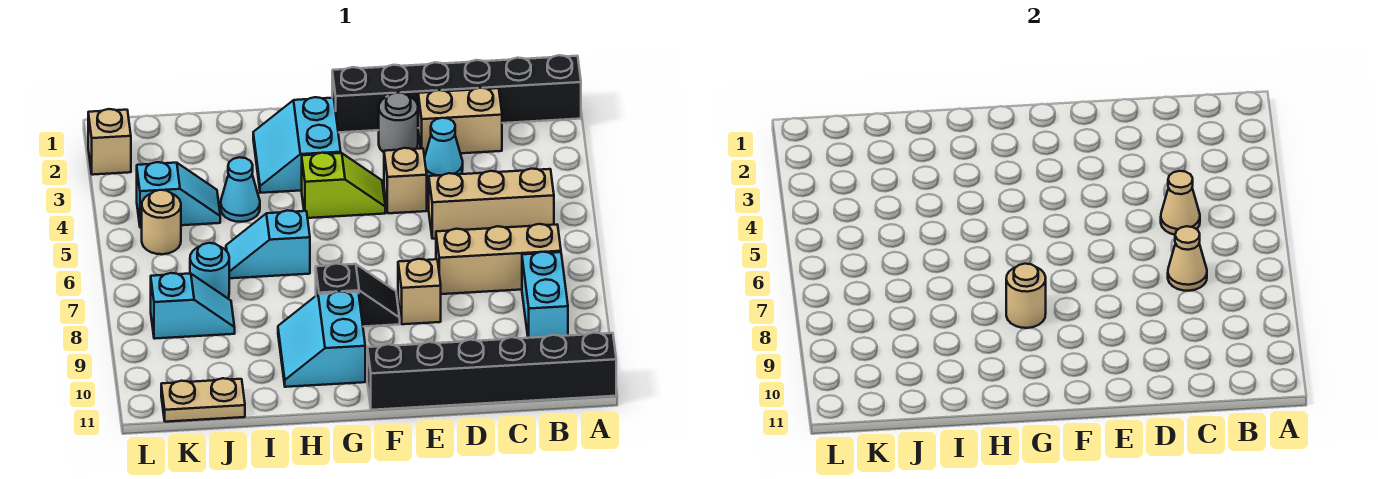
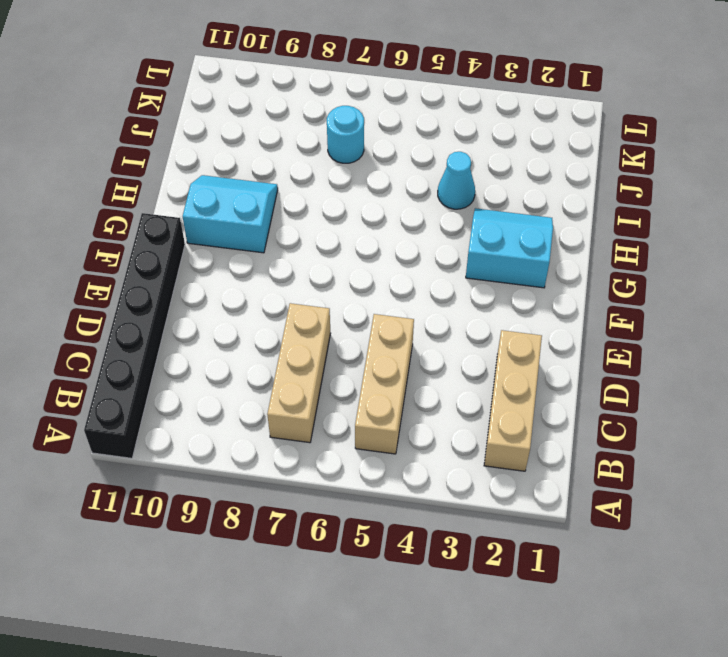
tan 1x3 brick [484,330,542,471] -> tan 1x2 brick [418,88,502,155]
none -> black 1x6 brick [332,55,581,133]
none -> cyan 1x2 brick [522,252,568,338]
none -> cyan 1x1 cone [425,118,463,178]

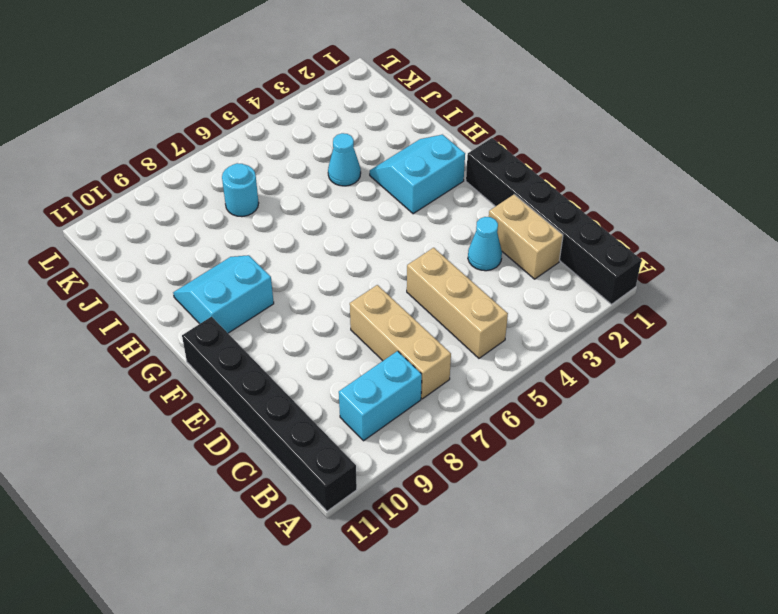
none -> grey 1x1 round brick [379,93,418,152]
none -> tan 1x1 brick [384,148,427,213]
none -> tan 1x1 brick [398,259,441,324]

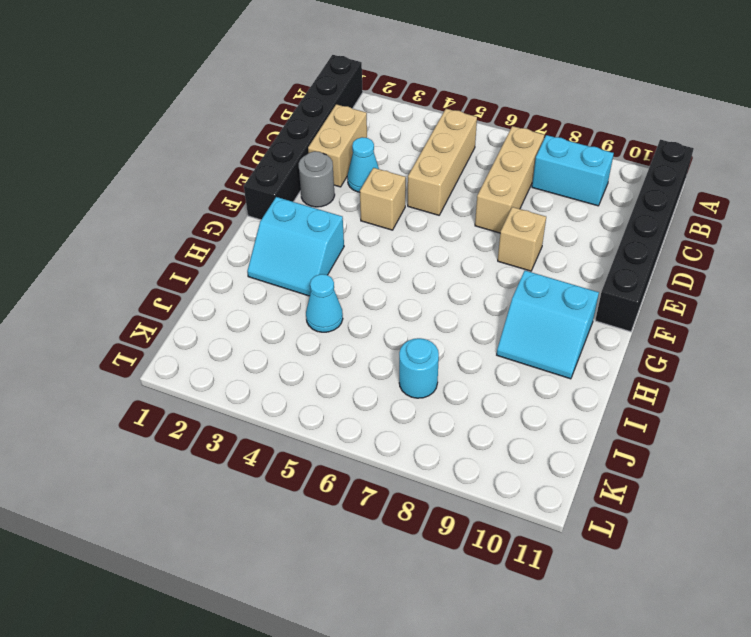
none -> lime 1x2 slope [302,153,385,218]
none -> black 1x2 slope [316,264,400,327]
none -> cyan 1x2 slope [226,210,310,278]

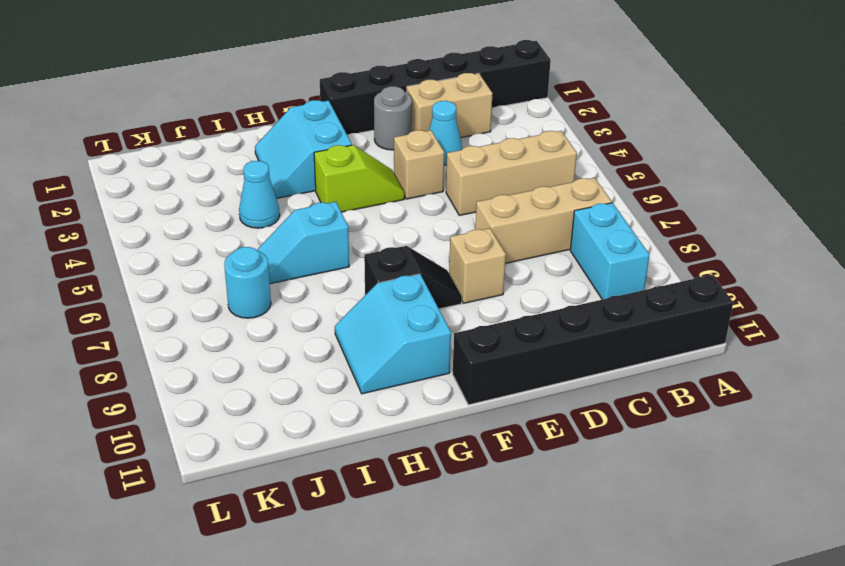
none -> cyan 1x2 slope [137,162,220,228]
none -> cyan 1x2 slope [151,273,235,339]
none -> tan 1x2 plate [161,378,245,422]

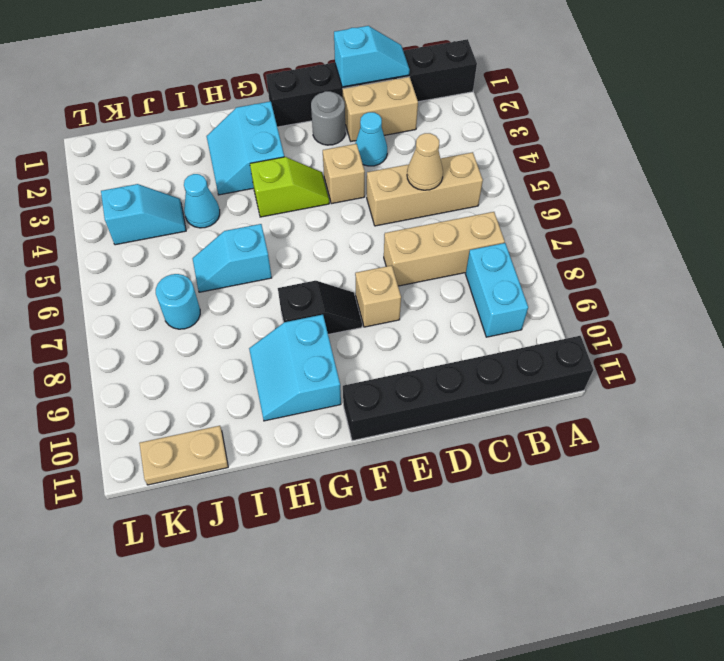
cyan 1x2 slope [334,26,410,87] -> cyan 1x2 slope moved to [151,273,235,339]
none -> tan 1x1 round brick [142,190,181,254]
none -> tan 1x1 brick [88,109,131,175]
none -> tan 1x1 cone [1168,226,1207,291]

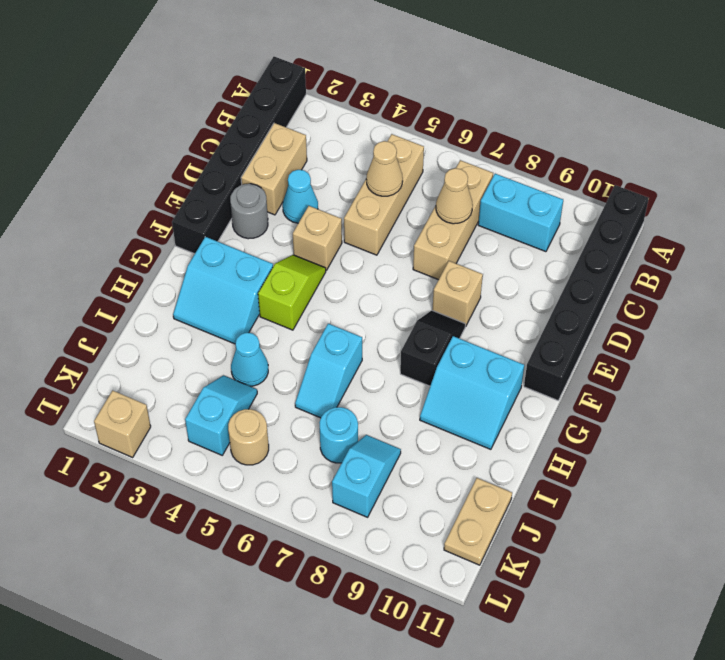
none -> tan 1x1 round brick [1006,264,1046,328]

